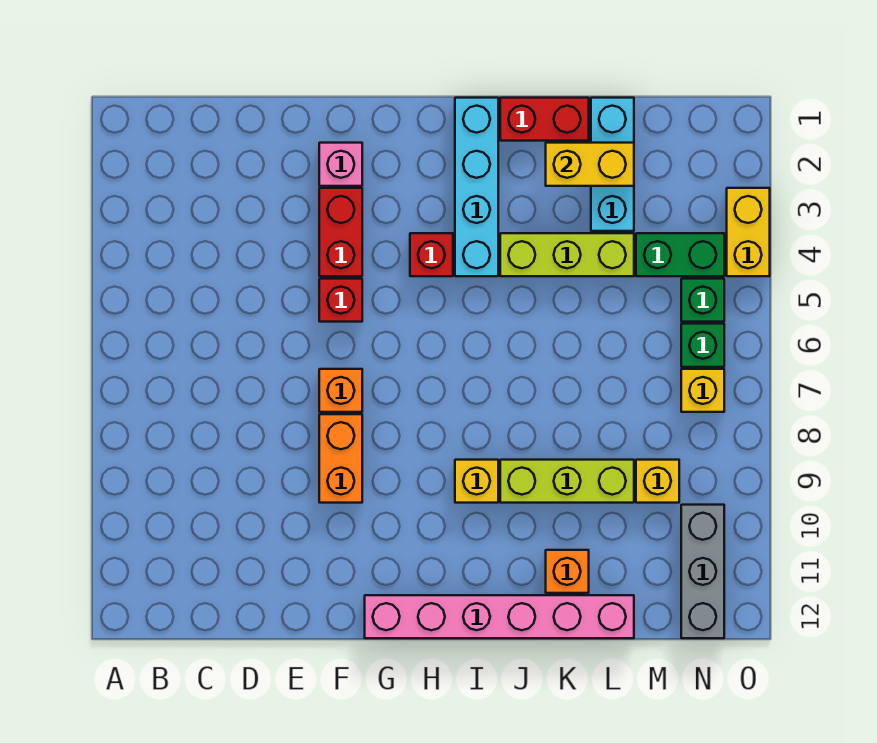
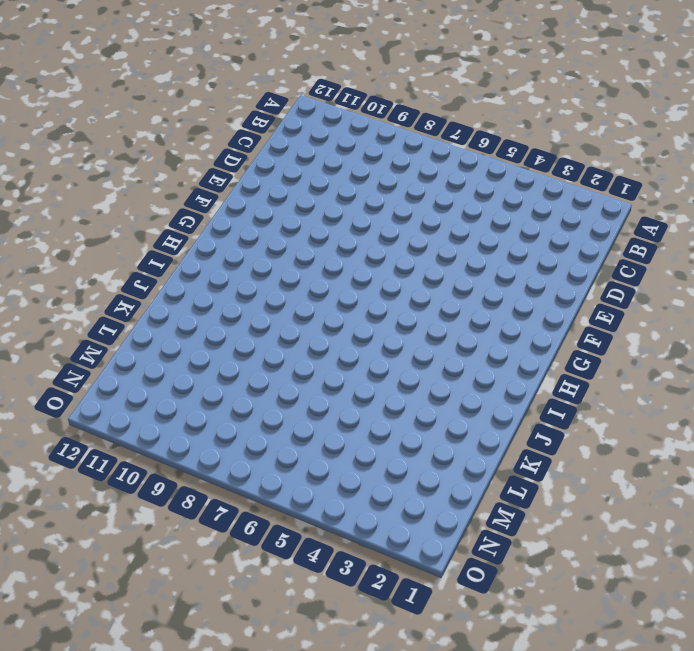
none -> pink 1x1 brick [319,143,362,186]
none -> red 1x2 brick [319,188,362,276]
none -> red 1x1 brick [319,279,362,322]

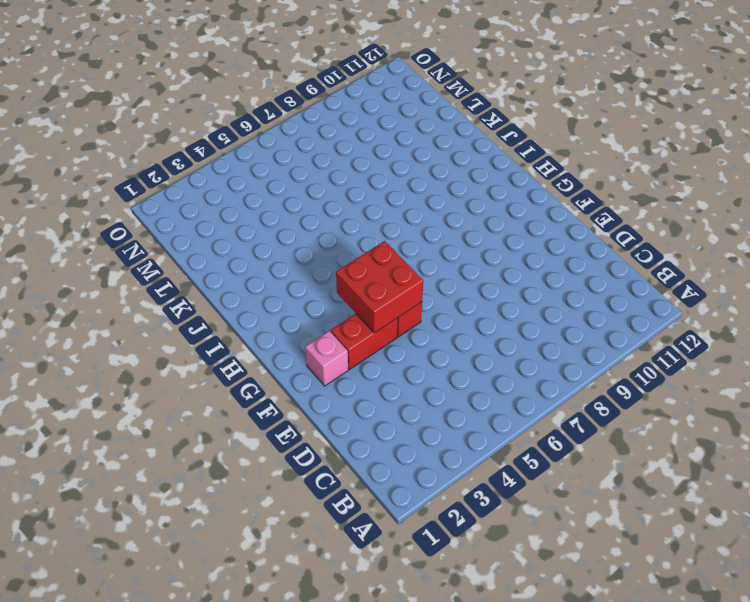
red 2x2 brick [336,241,423,333] -> none
none -> orange 1x1 brick [319,369,362,412]
none -> orange 1x2 brick [319,414,362,503]
none -> pink 1x6 brick [365,595,634,638]

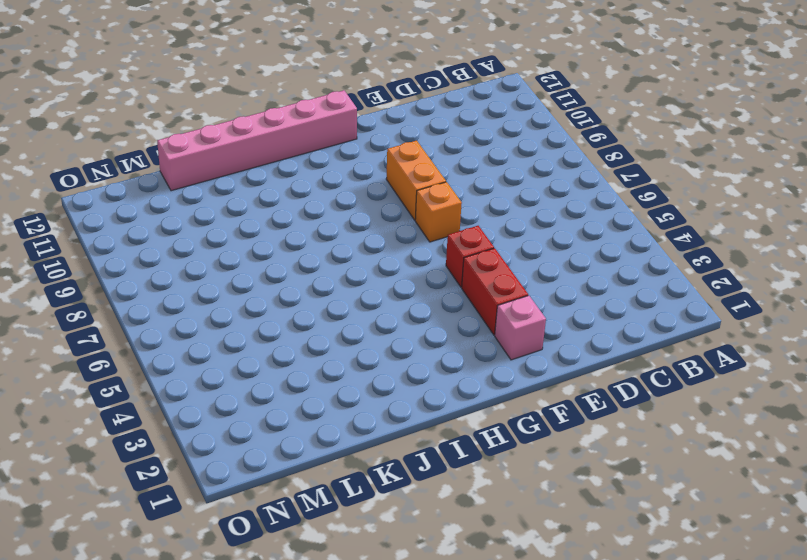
none -> red 1x1 brick [410,233,453,276]
none -> cyan 1x4 brick [455,98,498,276]
none -> yellow 1x1 brick [455,460,498,503]

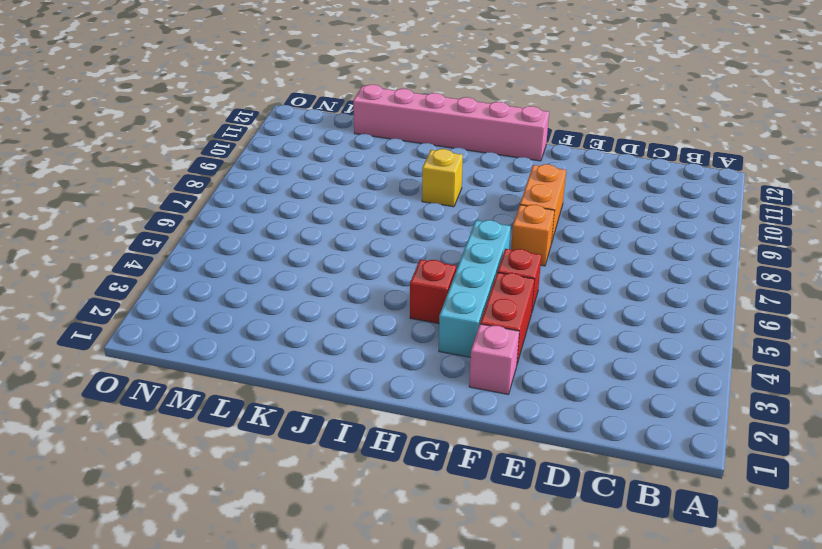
cyan 1x4 brick [439,220,511,357] -> cyan 1x4 brick moved to [455,98,498,276]
none -> red 1x2 brick [500,98,589,141]
none -> lime 1x3 brick [500,233,634,276]
none -> lime 1x3 brick [500,460,634,503]

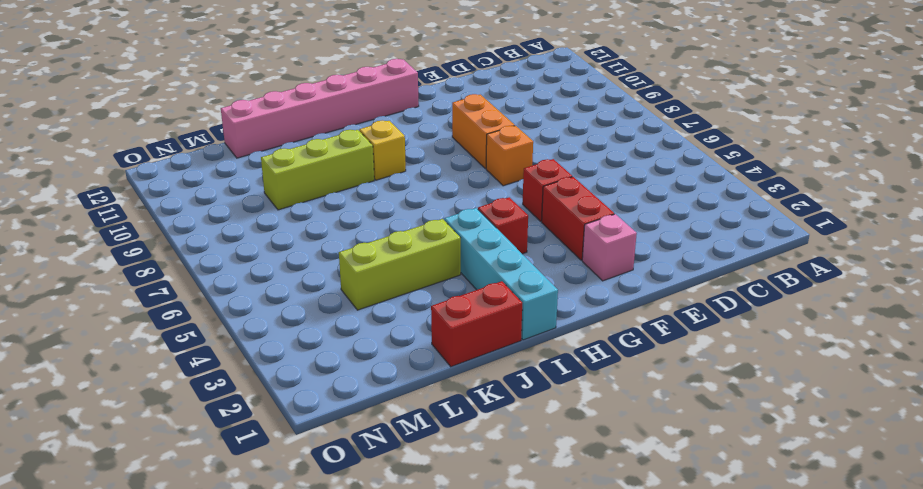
none -> orange 1x1 brick [546,550,589,593]
none -> cyan 1x3 brick [591,98,634,231]
none -> green 1x2 brick [636,233,724,276]

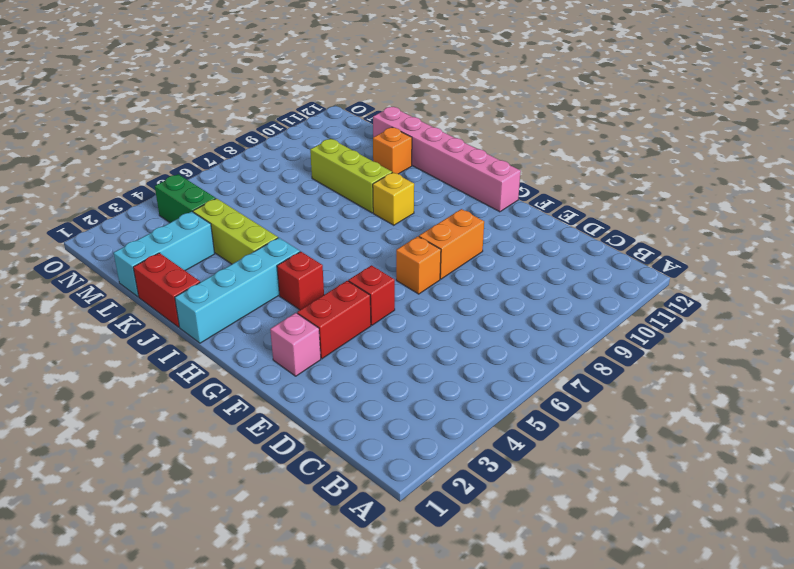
none -> yellow 1x1 brick [636,460,679,503]
none -> green 1x1 brick [681,279,724,322]
none -> green 1x1 brick [681,324,724,367]

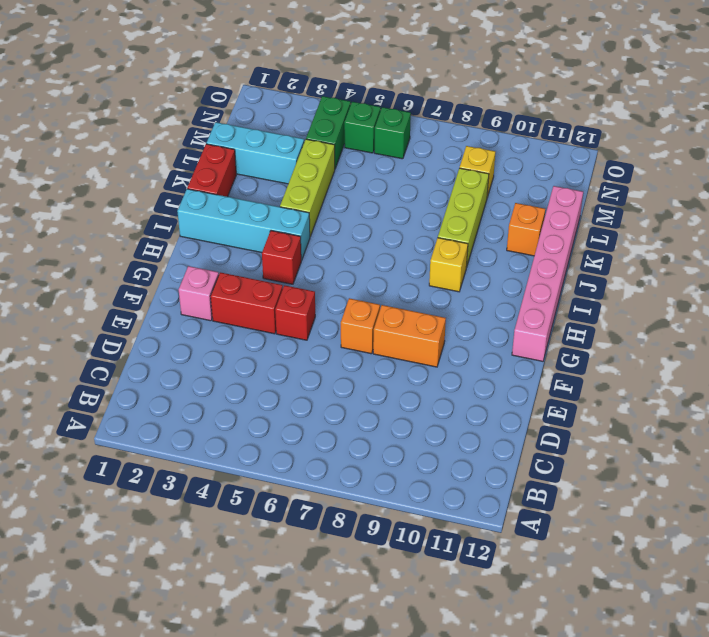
none -> yellow 1x1 brick [681,369,724,412]
none -> grey 1x3 brick [681,505,724,638]
none -> yellow 1x2 brick [727,188,770,276]

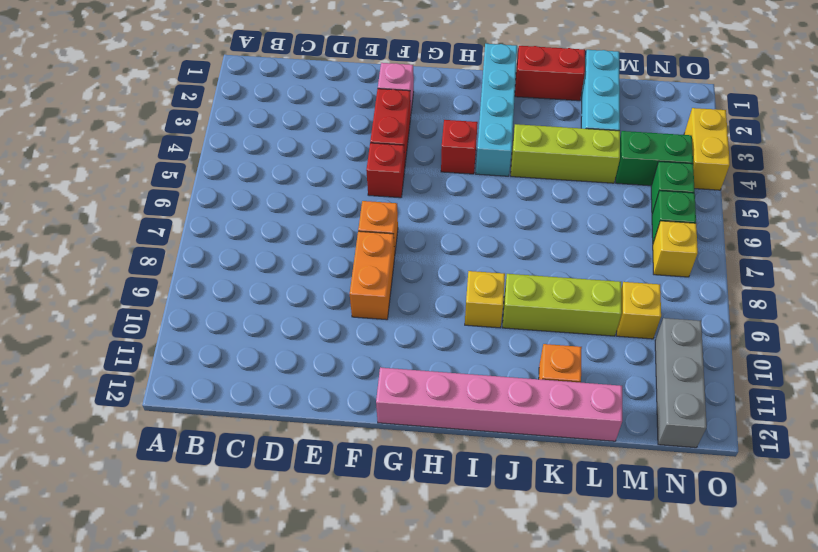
none -> yellow 1x2 brick [546,143,634,186]

